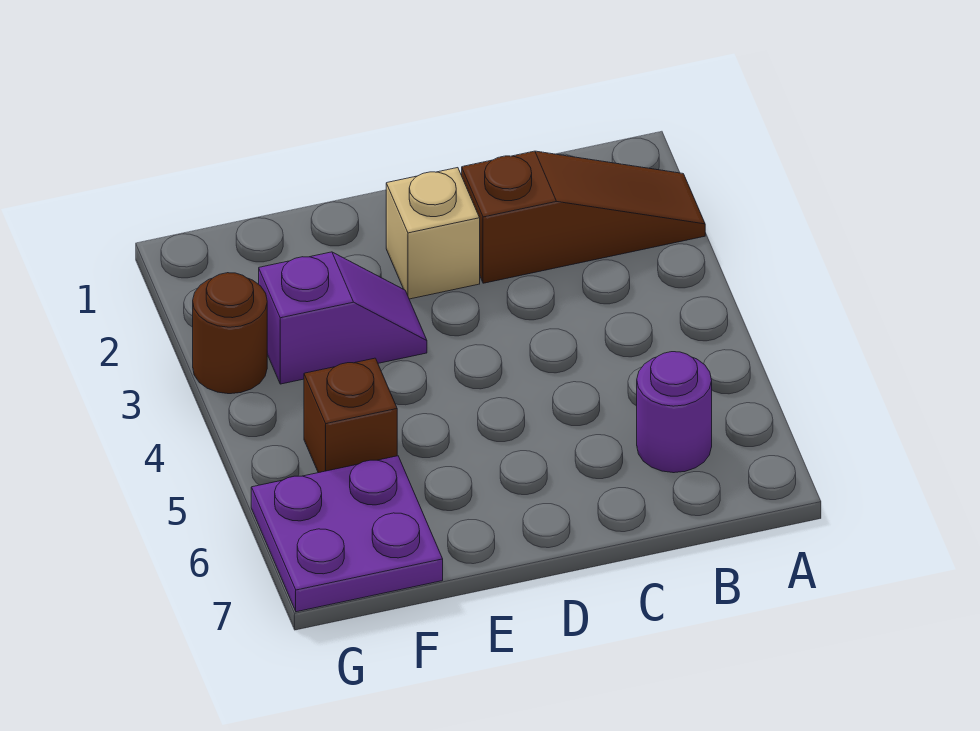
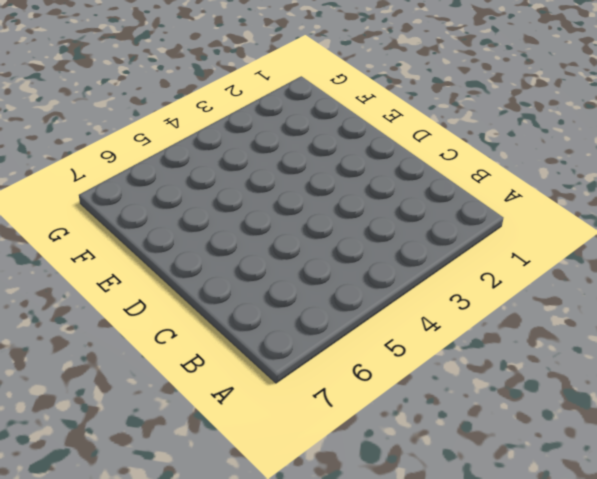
none -> brown 1x3 slope [462,151,705,283]
none -> purple 1x1 round brick [637,352,712,473]

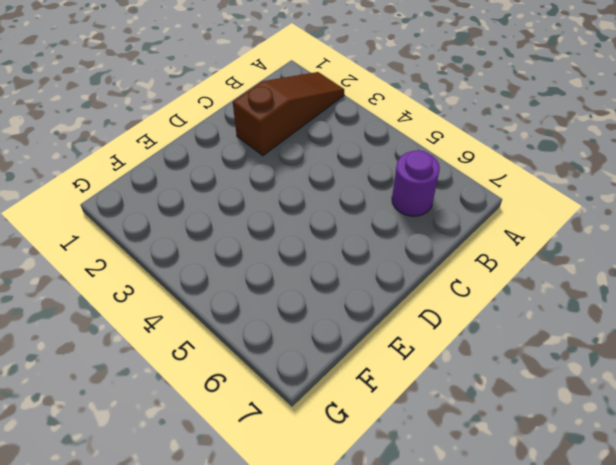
none -> tan 1x1 brick [386,168,480,299]
none -> purple 1x2 slope [259,252,427,384]

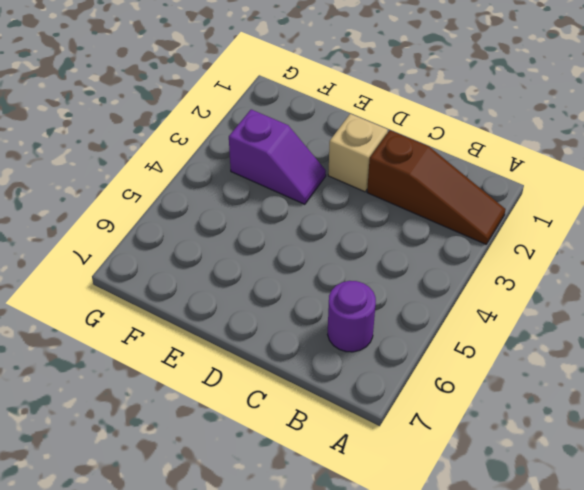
none -> brown 1x1 brick [304,358,397,473]
none -> purple 2x2 plate [251,456,443,612]

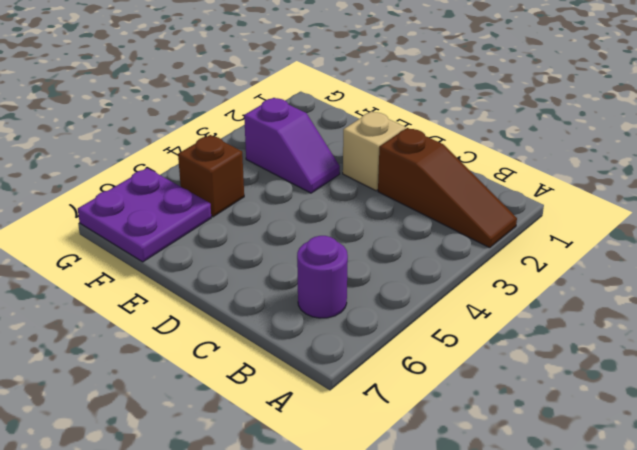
none -> brown 1x1 round brick [193,273,267,394]

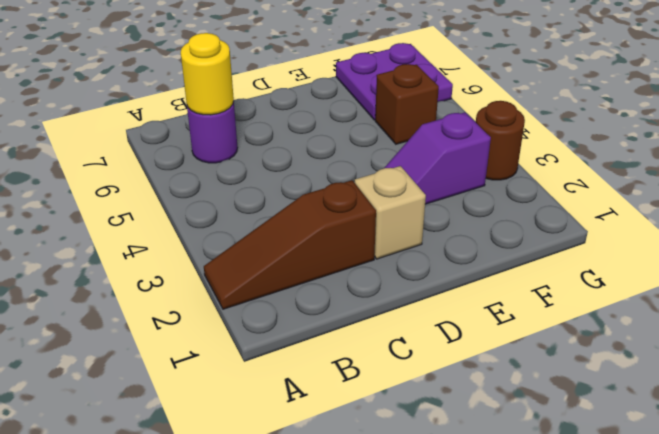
yellow 1x1 round brick [181,33,234,115] -> none

